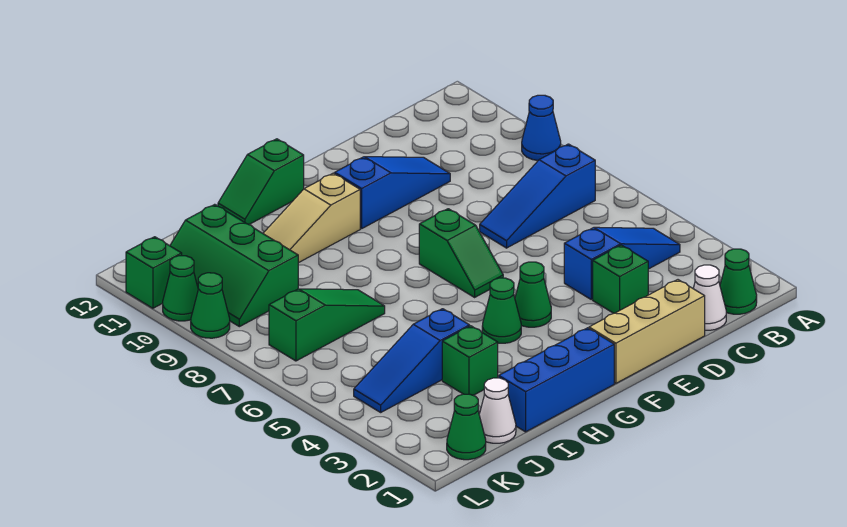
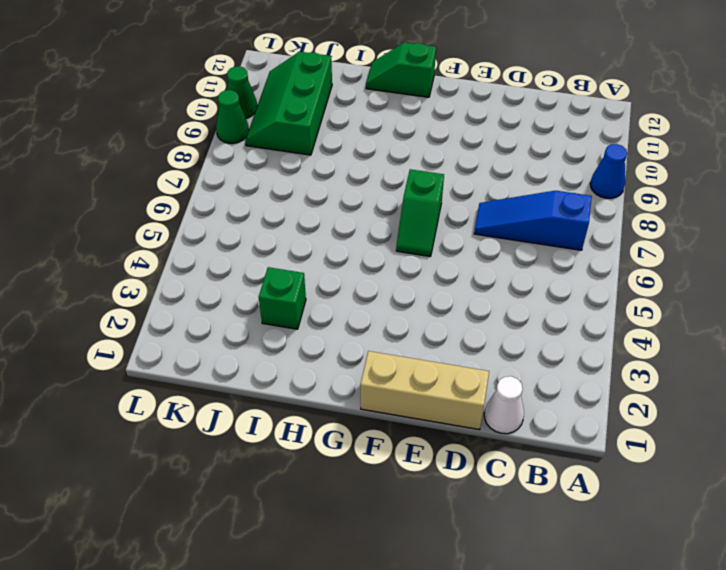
none -> green 1x1 cone [720,249,757,314]
none -> blue 1x3 slope [564,227,680,299]
none -> green 1x1 brick [593,245,648,313]

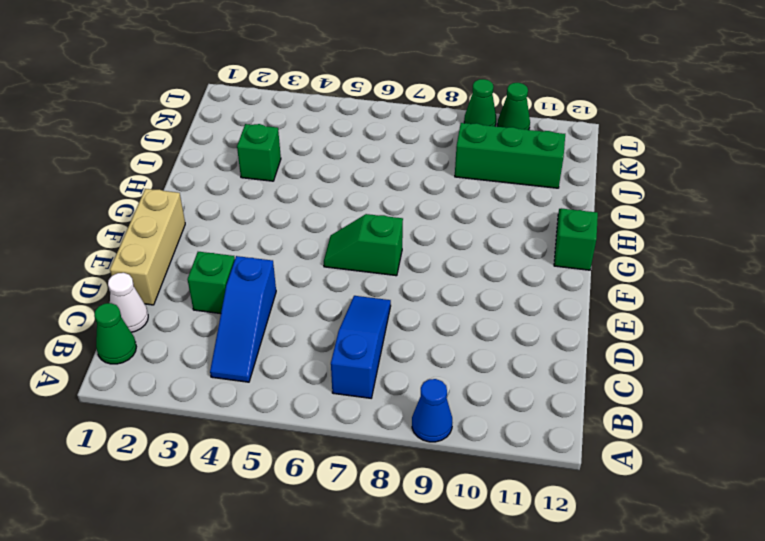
none -> blue 1x3 slope [335,157,450,229]
none -> green 1x1 cone [515,262,551,327]
none -> blue 1x3 brick [499,328,614,432]

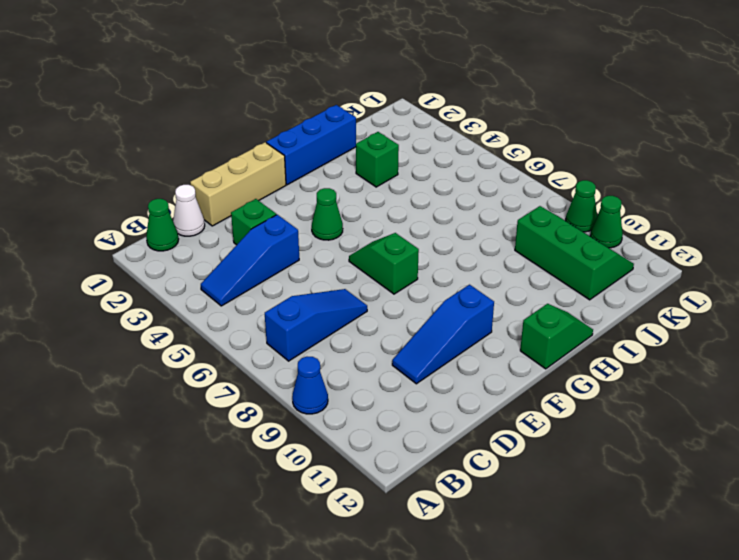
none -> green 1x1 cone [482,278,521,343]
none -> tan 1x3 slope [263,173,360,263]
none -> blue 1x3 slope [354,309,470,412]

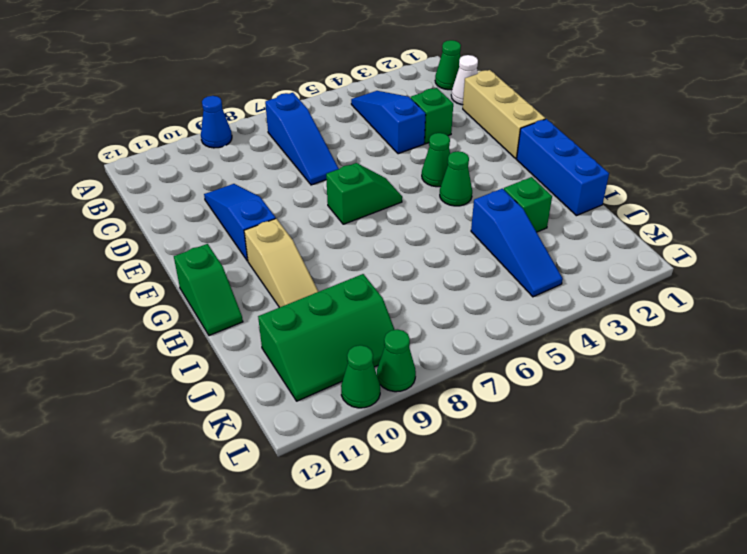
none -> green 1x3 slope [269,289,385,361]
none -> white 1x1 cone [479,378,516,443]
none -> green 1x1 cone [447,394,486,460]

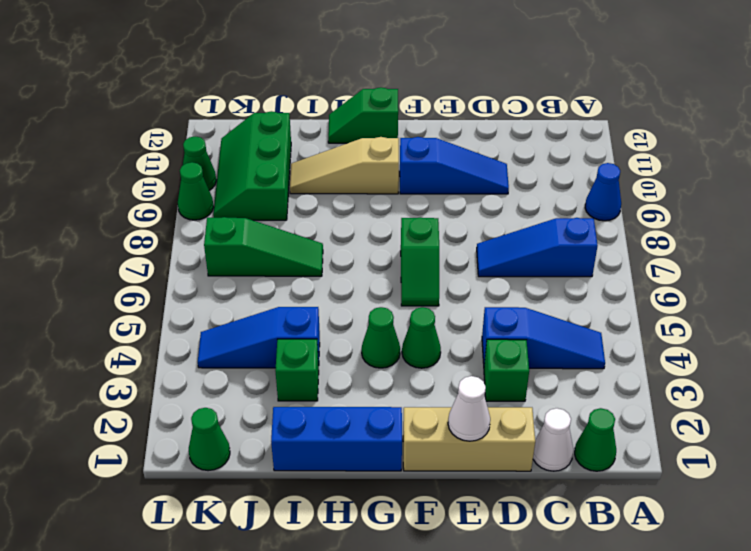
white 1x1 cone [448,376,490,441] -> white 1x1 cone moved to [479,378,516,443]
none -> green 1x1 brick [126,237,182,308]

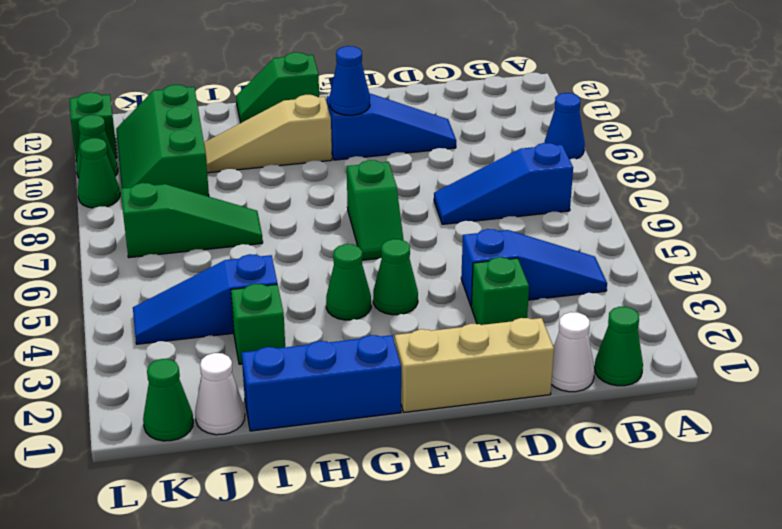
blue 1x1 cone [330,46,370,115] -> none

